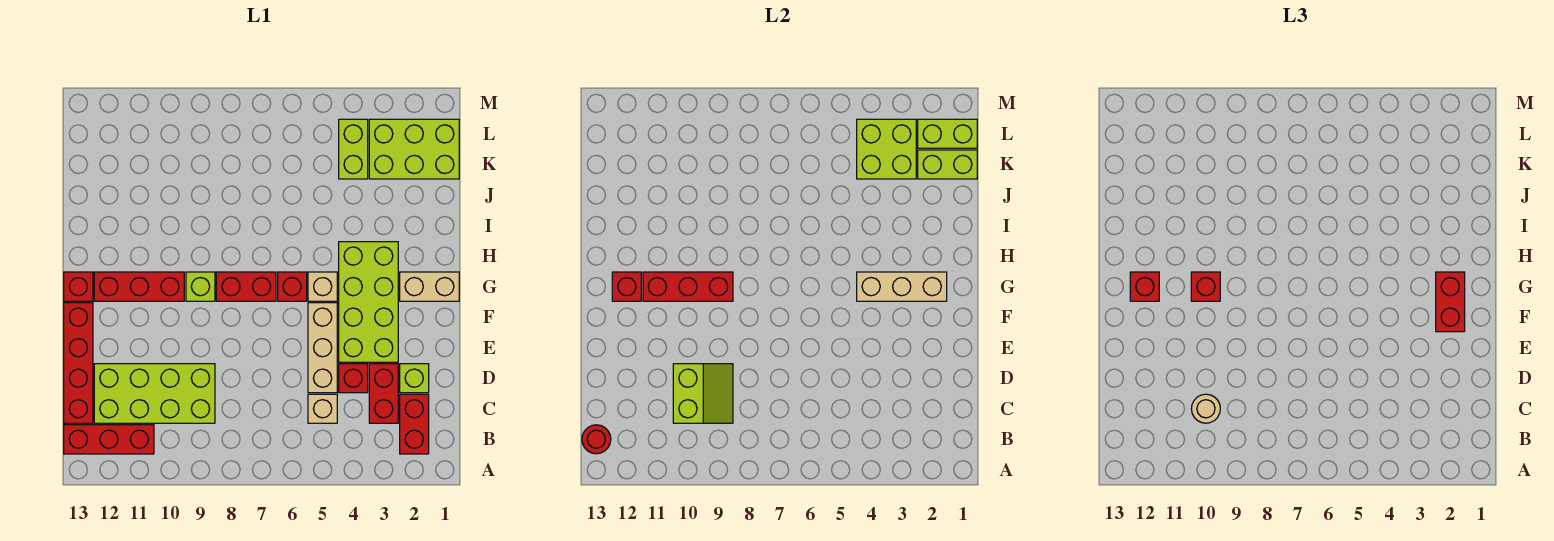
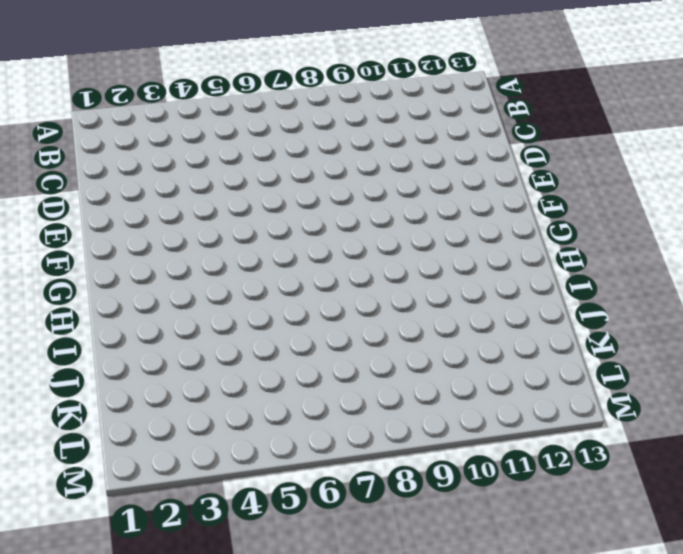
none -> red 1x2 brick [400,394,429,454]
none -> red 1x3 brick [64,425,154,454]
none -> red 1x2 brick [369,364,398,423]
none -> tan 1x1 brick [308,394,337,423]

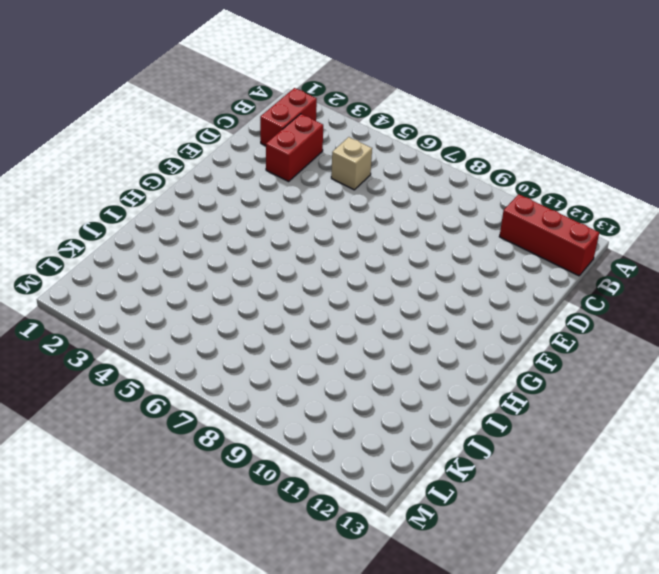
none -> lime 2x4 brick [94,364,215,423]
none -> red 1x4 brick [64,303,93,423]
none -> lime 1x1 brick [400,364,429,393]
none -> red 1x1 brick [339,364,368,393]

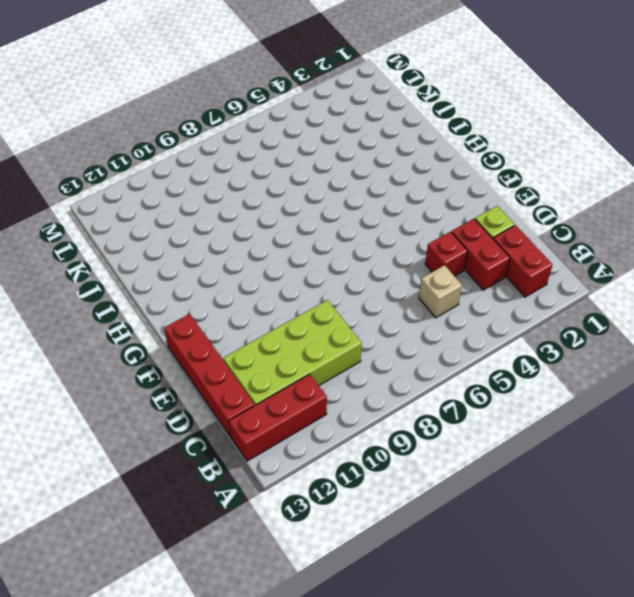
none -> tan 1x3 brick [308,303,337,393]
none -> lime 2x4 brick [339,242,398,362]
none -> tan 1x2 brick [400,272,459,301]
none -> tan 1x1 brick [308,272,337,301]

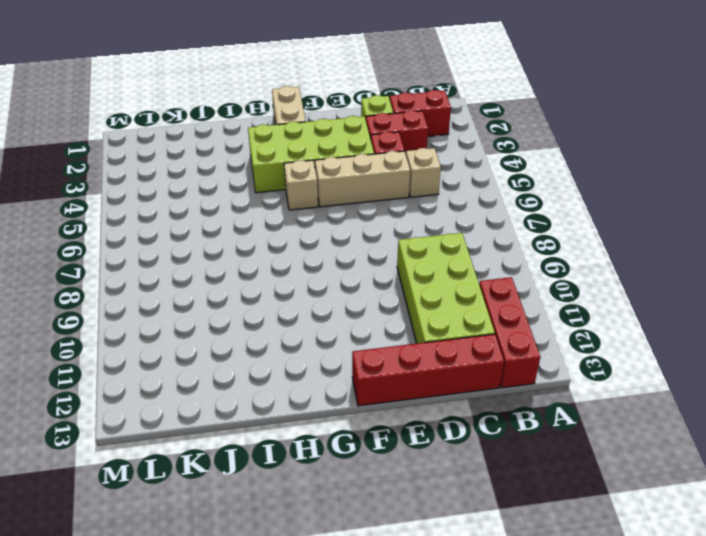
none -> red 1x1 brick [278,272,307,301]
none -> red 1x2 brick [216,272,276,301]
none -> lime 1x1 brick [186,272,215,301]
none -> red 1x3 brick [94,272,184,301]

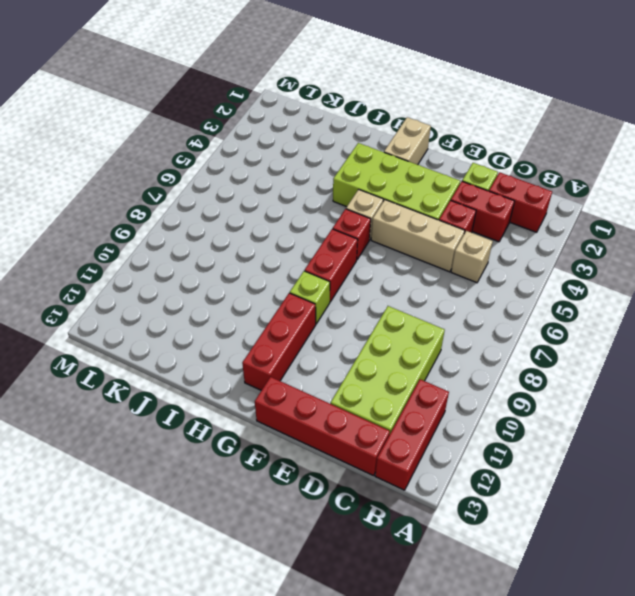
none -> red 1x1 brick [64,272,93,301]
none -> lime 2x3 brick [369,119,459,179]
none -> lime 1x2 brick [339,119,368,179]
none -> red 1x1 round brick [582,425,611,454]

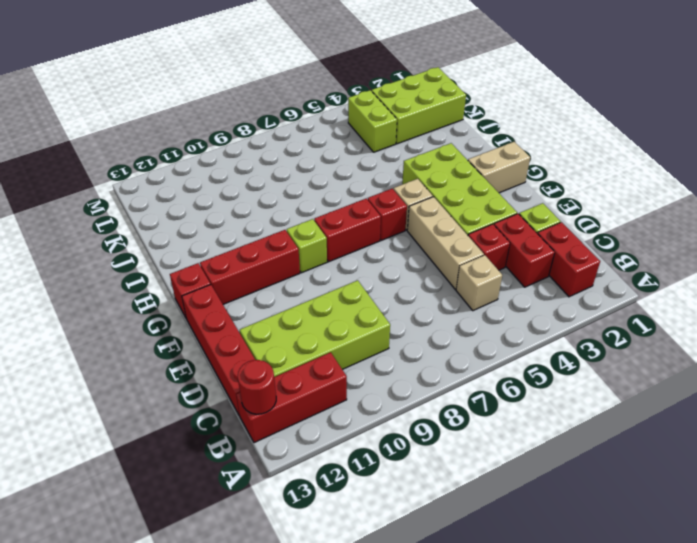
none -> lime 2x2 slope [673,364,733,423]
none -> tan 1x3 brick [857,272,947,301]
none -> red 1x3 brick [643,272,733,301]
none -> red 1x1 brick [612,272,641,301]

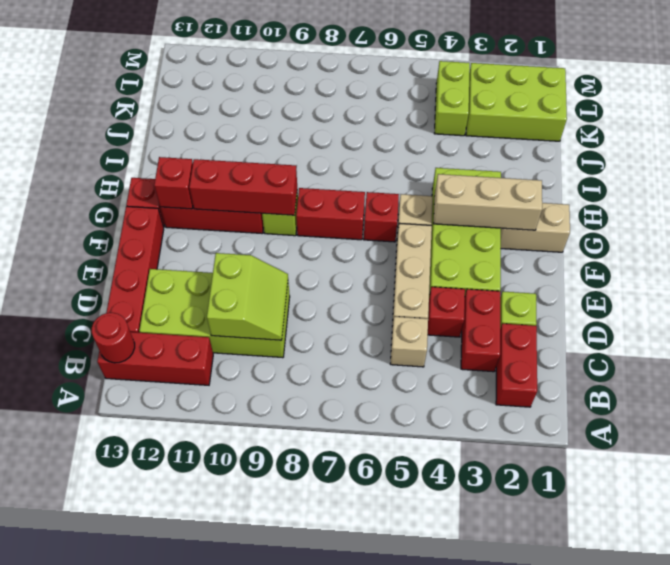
none -> lime 1x2 brick [918,150,977,179]
none -> lime 2x2 brick [857,119,916,179]
none -> lime 1x2 brick [918,119,977,148]
none -> tan 1x1 round brick [1191,394,1220,423]

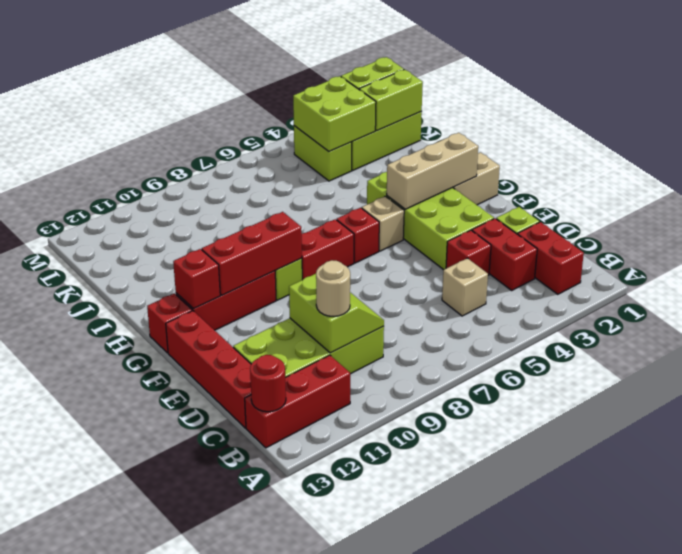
none -> tan 1x3 brick [308,303,337,393]
none -> red 1x2 brick [1436,272,1465,332]
none -> red 1x1 brick [1191,272,1220,301]
none -> red 1x1 brick [1130,272,1159,301]

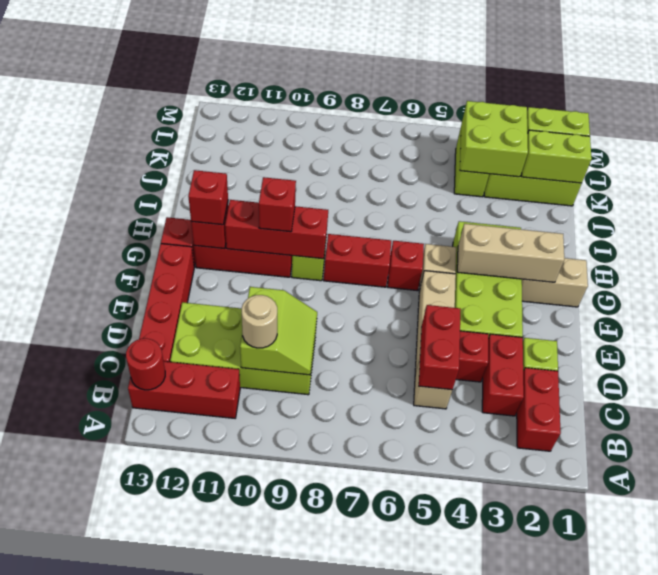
red 1x2 brick [419,305,461,390] -> red 1x2 brick moved to [1436,272,1465,332]

